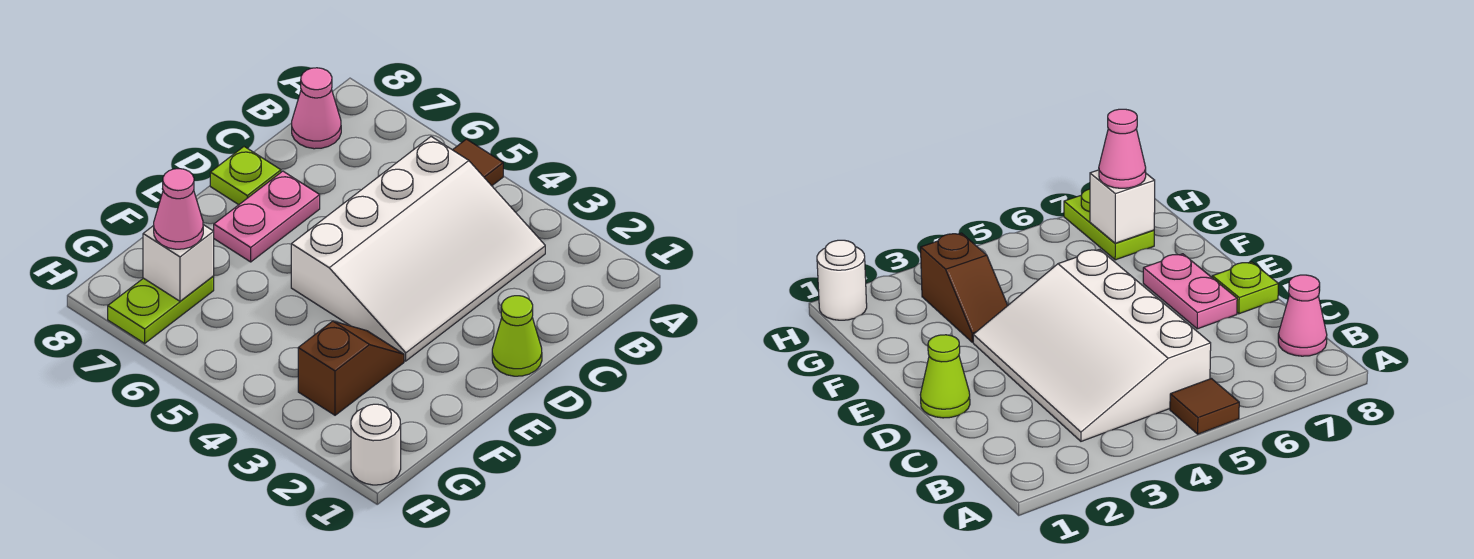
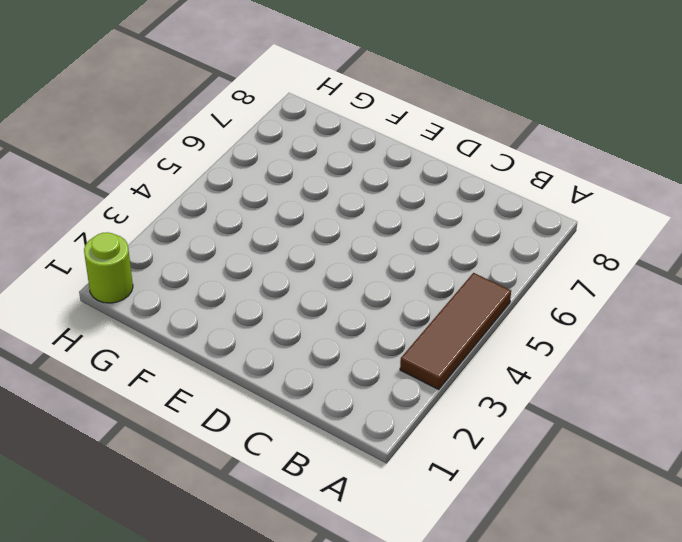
brown 1x3 tile [400,273,511,389] -> brown 1x1 tile [453,139,503,186]
lime 1x1 round brick [84,232,133,303] -> white 1x1 round brick [351,404,401,485]
none -> white 3x4 slope [291,137,545,361]
none -> pink 1x1 cone [292,68,341,149]

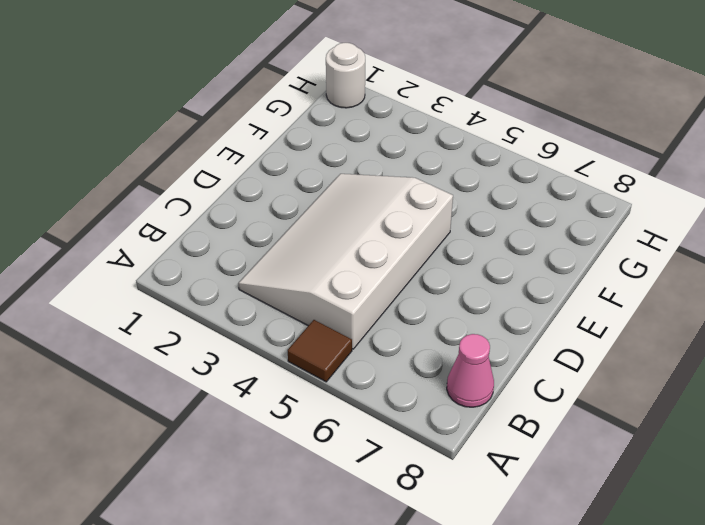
none -> lime 1x1 cone [492,296,542,376]
none -> pink 1x2 plate [214,171,320,262]

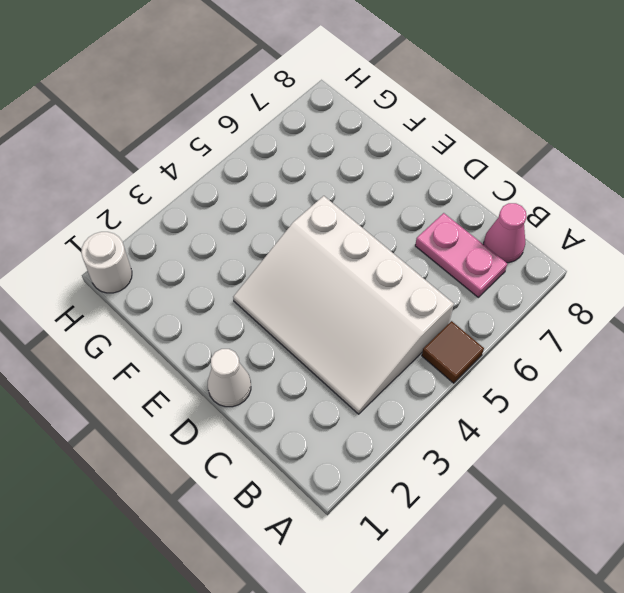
pink 1x2 plate [415,213,507,297] -> pink 1x2 plate moved to [214,171,320,262]
white 1x1 cone [208,349,251,407] -> lime 1x1 cone [492,296,542,376]
none -> lime 1x1 plate [210,147,281,205]
none -> brown 1x2 slope [298,321,404,415]

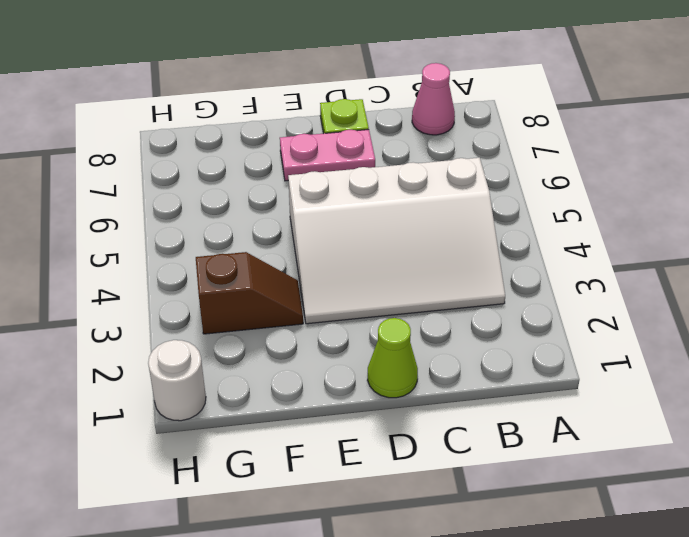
none -> brown 1x1 tile [453,139,503,186]
none -> lime 1x2 plate [108,276,214,343]

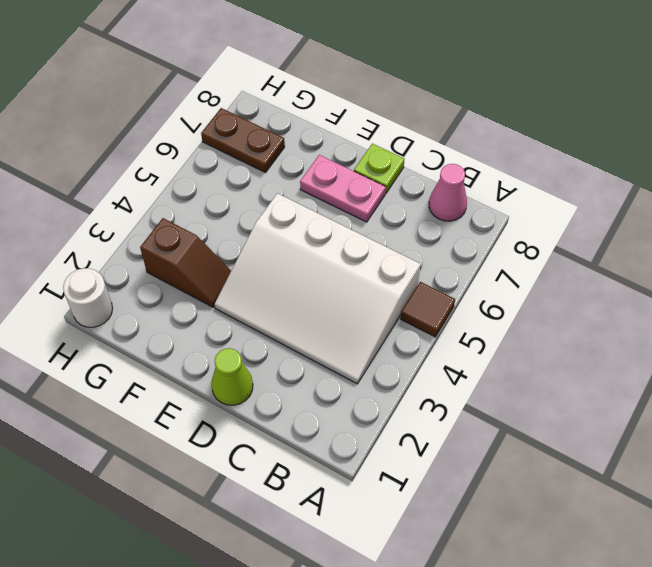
brown 1x2 plate [201,108,285,173] -> lime 1x2 plate [108,276,214,343]
none -> white 1x1 brick [143,225,214,301]
none -> pink 1x1 cone [154,169,203,249]

